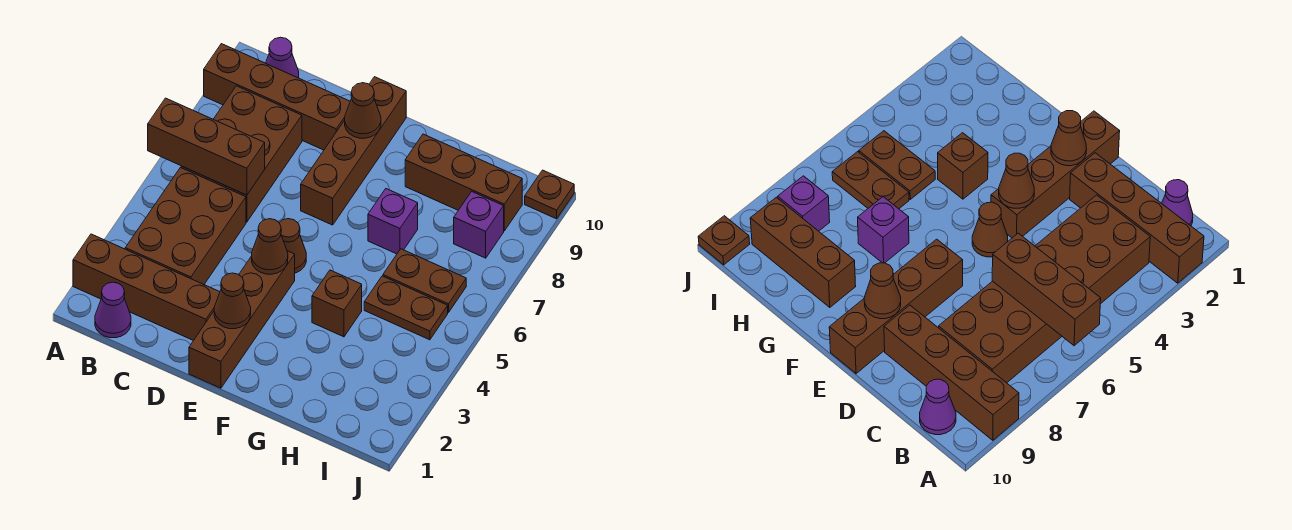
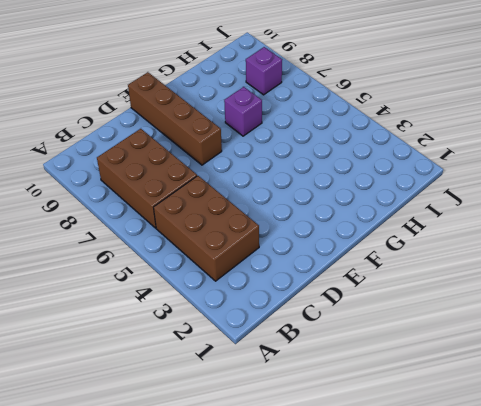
none -> brown 1x4 brick [73,234,220,340]
none -> brown 1x4 brick [204,44,350,150]
none -> purple 1x1 cone [95,282,131,338]

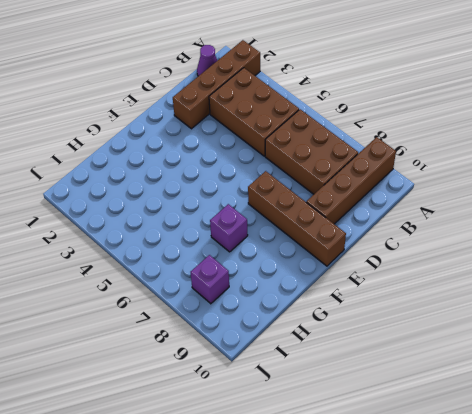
none -> purple 1x1 cone [266,37,299,78]
none -> brown 1x4 brick [189,251,295,388]
none -> brown 1x1 cone [279,219,306,273]

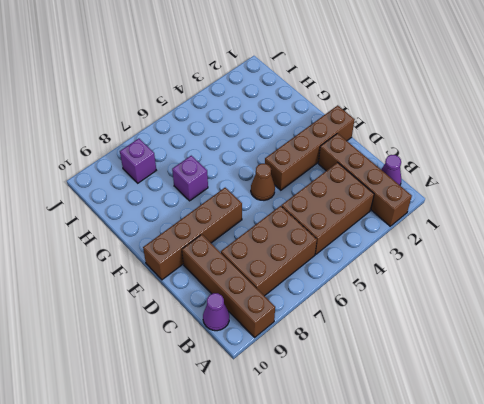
none -> brown 1x1 brick [312,270,362,337]
none -> brown 1x3 brick [405,134,522,231]
none -> brown 1x2 plate [364,276,448,340]

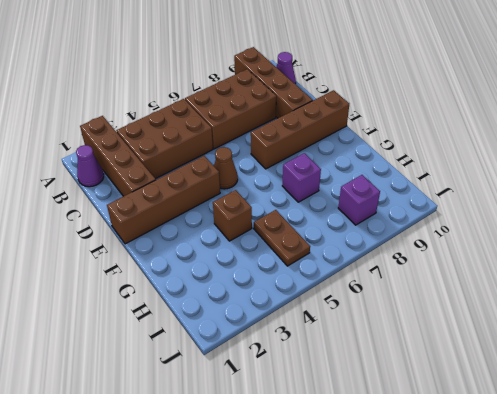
none -> brown 1x3 brick [405,134,522,231]
none -> brown 1x2 plate [383,249,466,313]
none -> brown 1x1 plate [525,170,574,219]

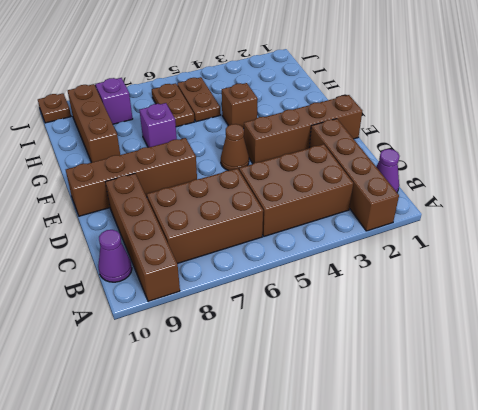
none -> brown 1x3 brick [148,98,265,195]
none -> brown 1x1 cone [214,273,251,329]
none -> brown 1x1 cone [252,219,288,274]

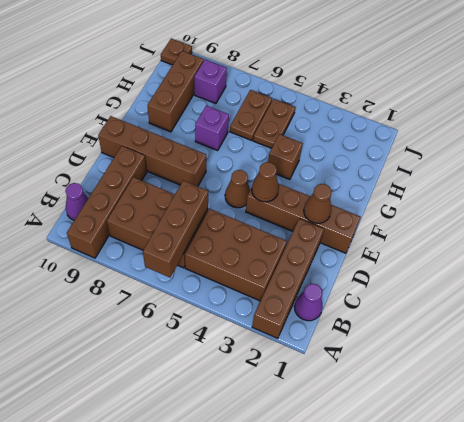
none -> brown 1x1 cone [345,83,381,138]

